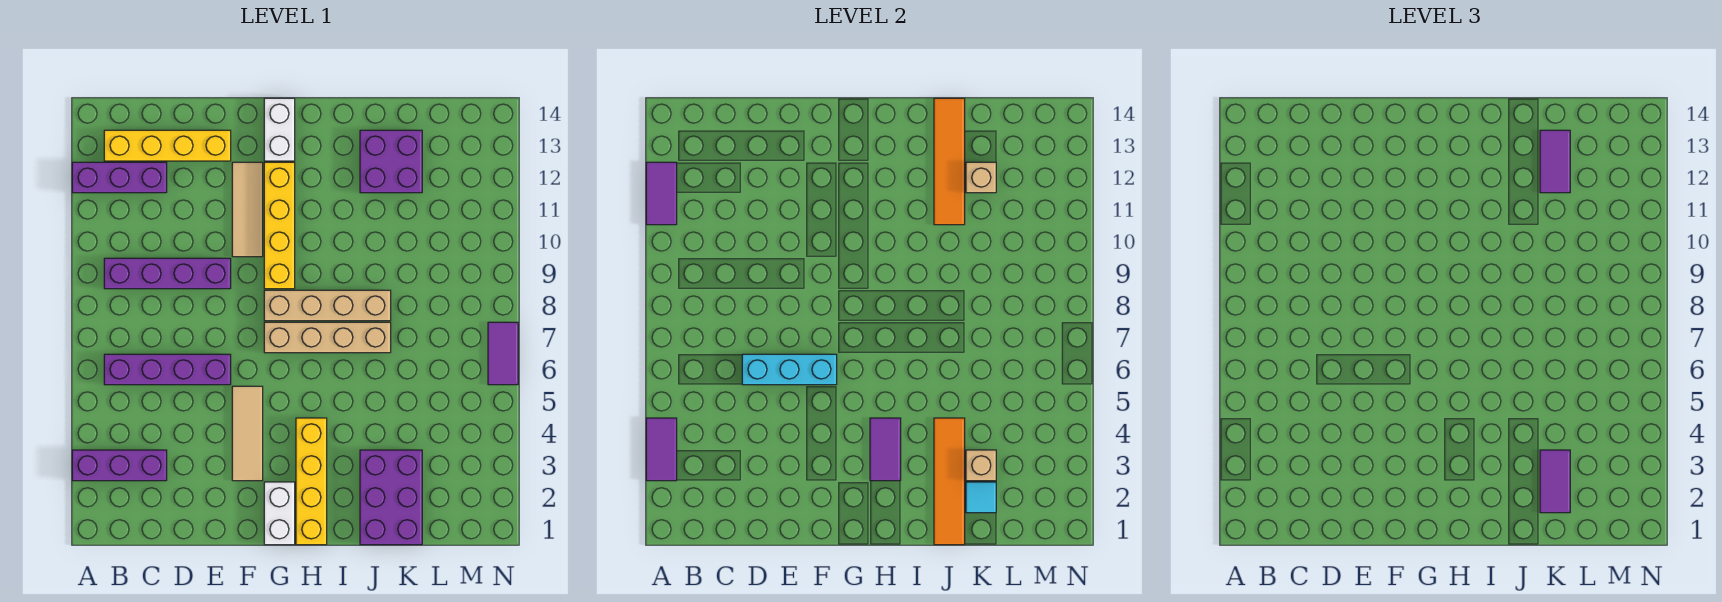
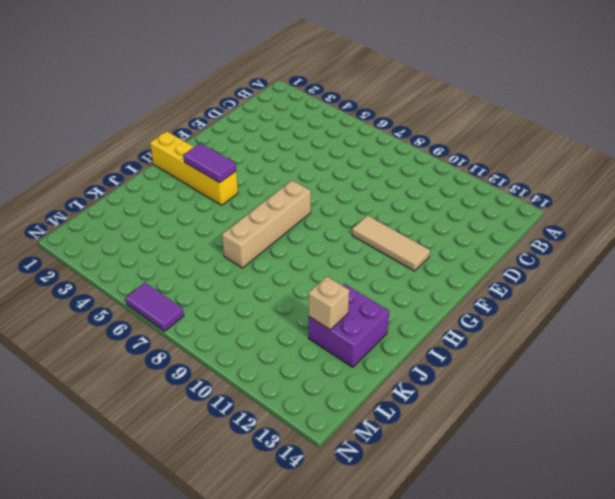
none -> purple 1x3 brick [72,450,167,481]
none -> purple 1x3 brick [72,162,167,193]
none -> purple 1x4 brick [104,354,231,385]

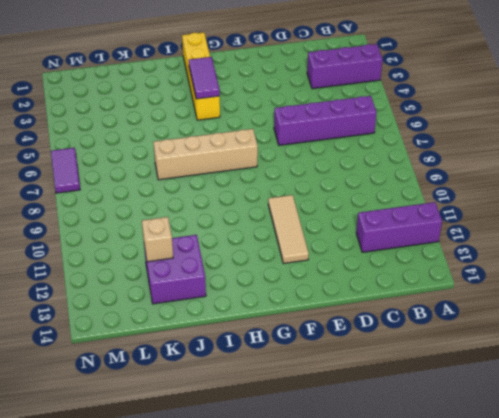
none -> purple 1x4 brick [104,258,231,289]
none -> yellow 1x4 brick [104,130,231,161]
none -> tan 1x3 tile [232,386,263,481]

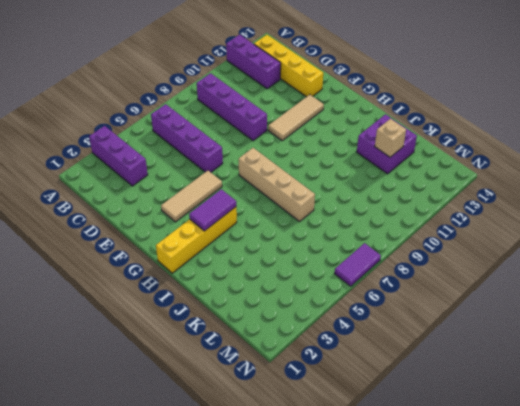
none -> white 1x2 brick [264,482,295,545]
none -> tan 1x4 brick [264,290,391,321]
none -> yellow 1x4 brick [264,162,295,289]

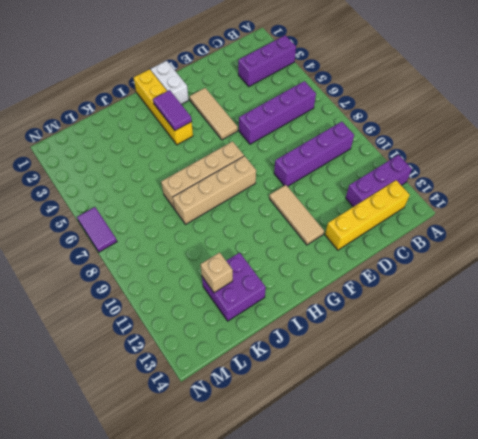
none -> yellow 1x4 brick [264,162,295,289]
none -> white 1x2 brick [264,98,295,161]
none -> purple 2x3 brick [360,450,422,545]

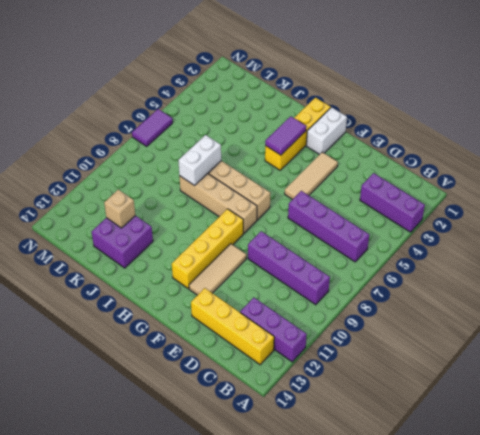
white 1x2 brick [178,135,221,186] -> white 1x2 brick moved to [264,98,295,161]
none -> purple 2x3 brick [360,450,422,545]
none -> purple 1x2 tile [646,418,677,481]
none -> purple 1x2 tile [646,162,677,225]

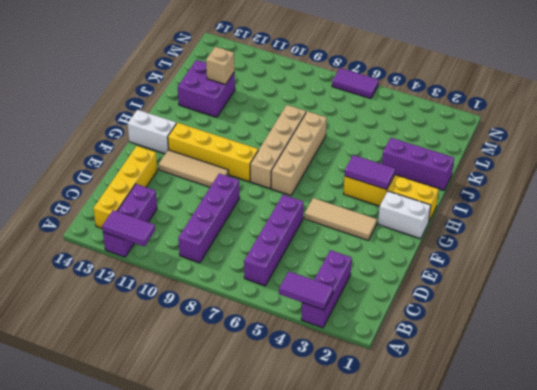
purple 1x3 brick [382,138,454,190] -> purple 2x3 brick [360,450,422,545]
none -> cyan 1x3 brick [742,354,837,385]
none -> orange 1x4 tile [934,418,965,545]
none -> orange 1x4 tile [934,98,965,225]

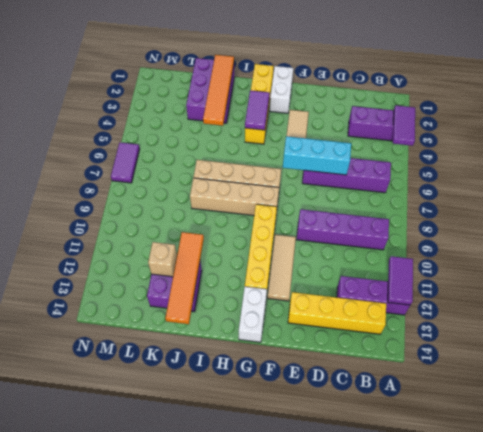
none -> cyan 1x1 tile [966,482,996,513]
none -> tan 1x1 brick [966,450,996,481]
none -> purple 1x2 tile [1540,450,1570,513]

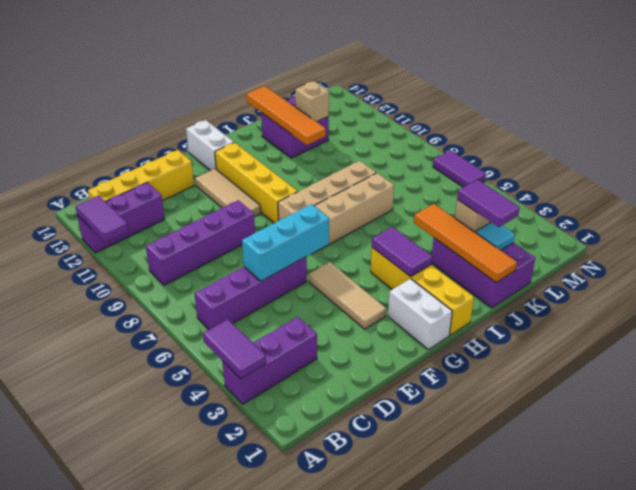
none -> purple 1x2 tile [1540,130,1570,193]

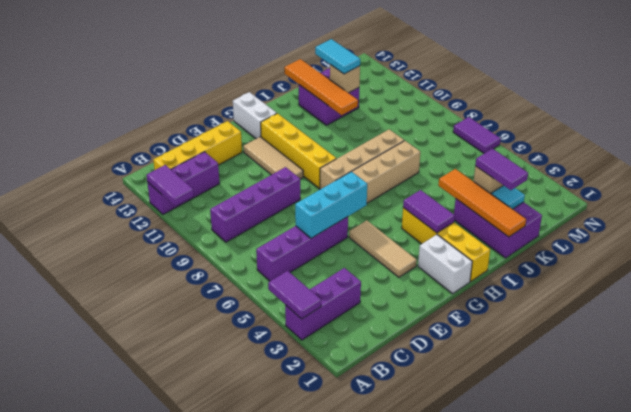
cyan 1x2 tile [315,39,360,74] -> purple 1x2 tile [1540,130,1570,193]

